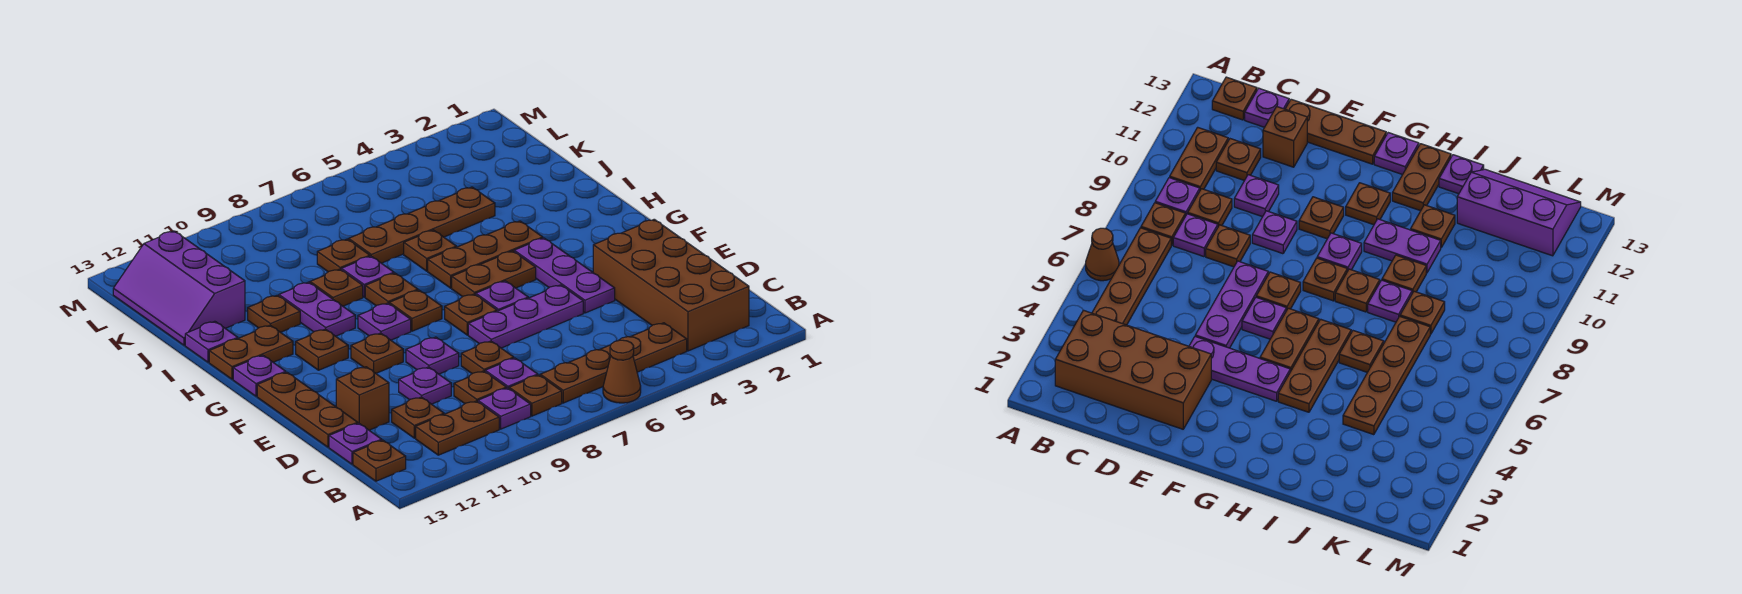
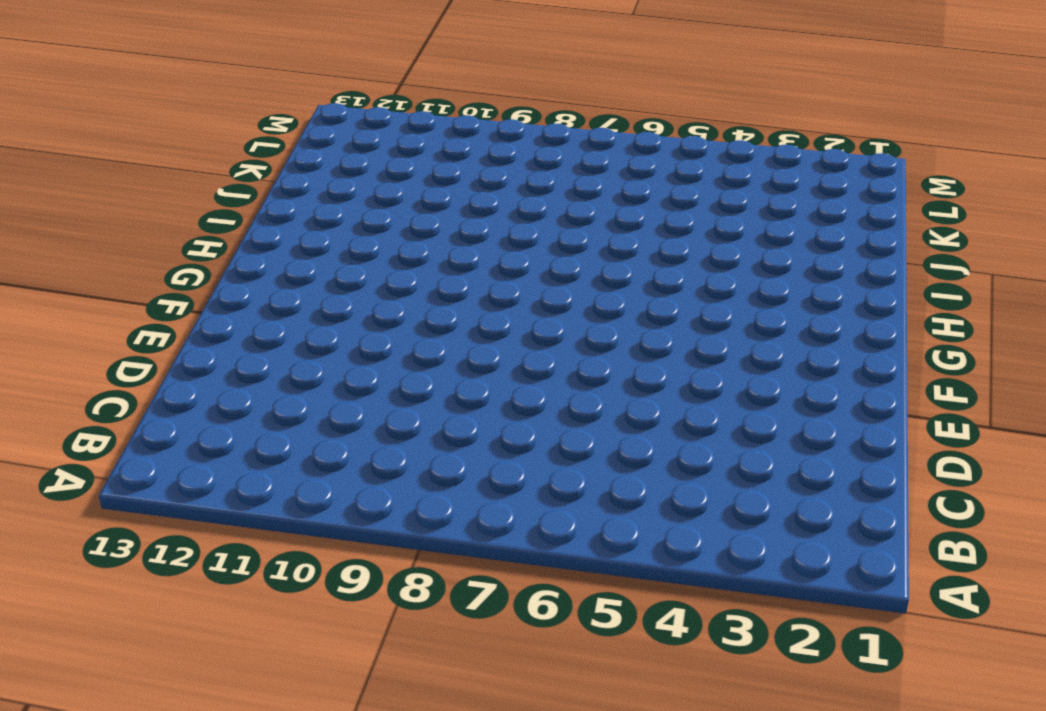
none -> brown 1x1 cone [603,340,641,403]
none -> brown 2x4 brick [593,219,749,351]
none -> brown 1x4 plate [540,323,687,403]
none -> brown 1x1 plate [509,375,562,416]

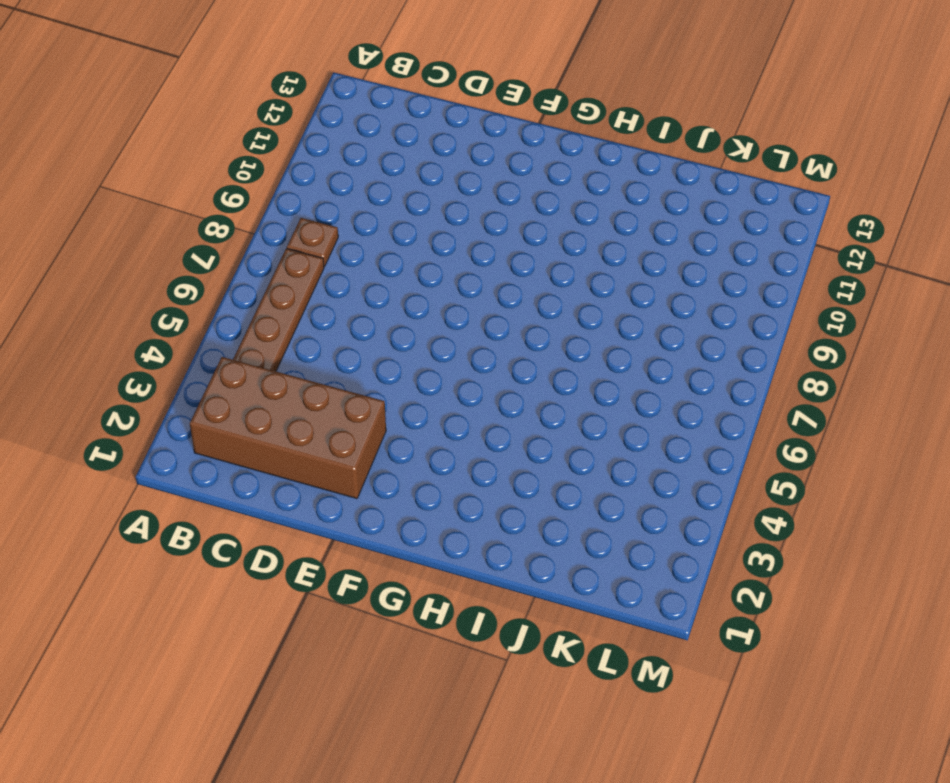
none -> brown 1x1 cone [603,340,641,403]
none -> purple 1x1 plate [478,388,531,429]
none -> brown 1x2 plate [416,401,499,455]
none -> brown 1x1 plate [353,440,406,481]

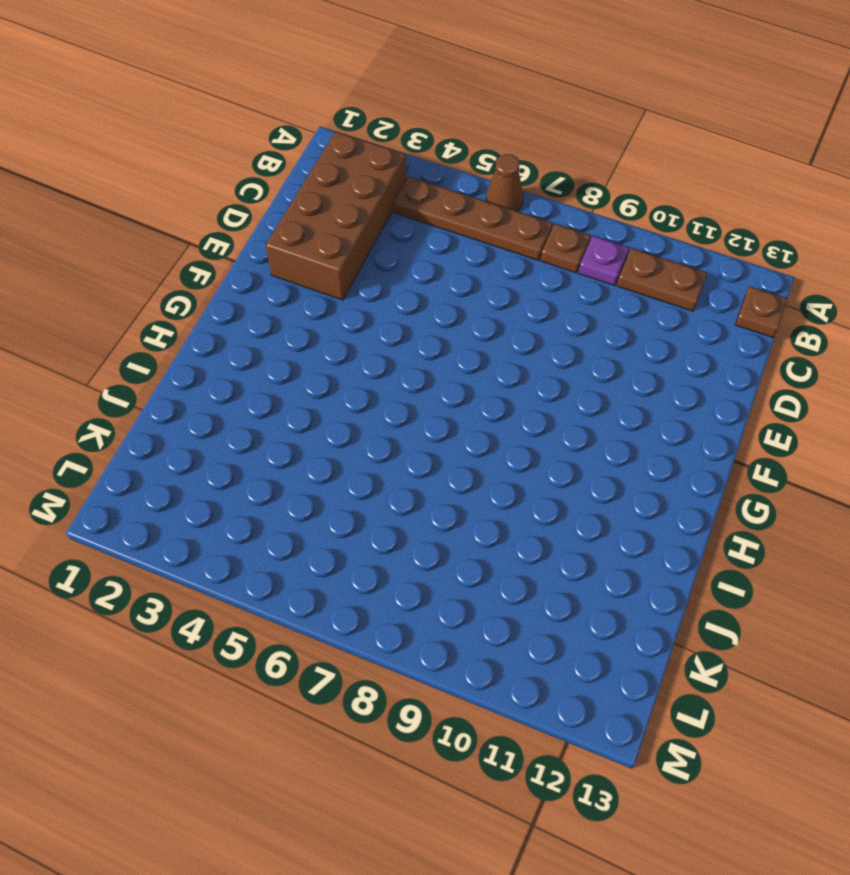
none -> purple 1x1 plate [485,358,538,388]
none -> brown 1x1 plate [454,371,507,404]
none -> brown 1x1 plate [392,397,444,438]
none -> purple 1x1 plate [329,423,382,464]

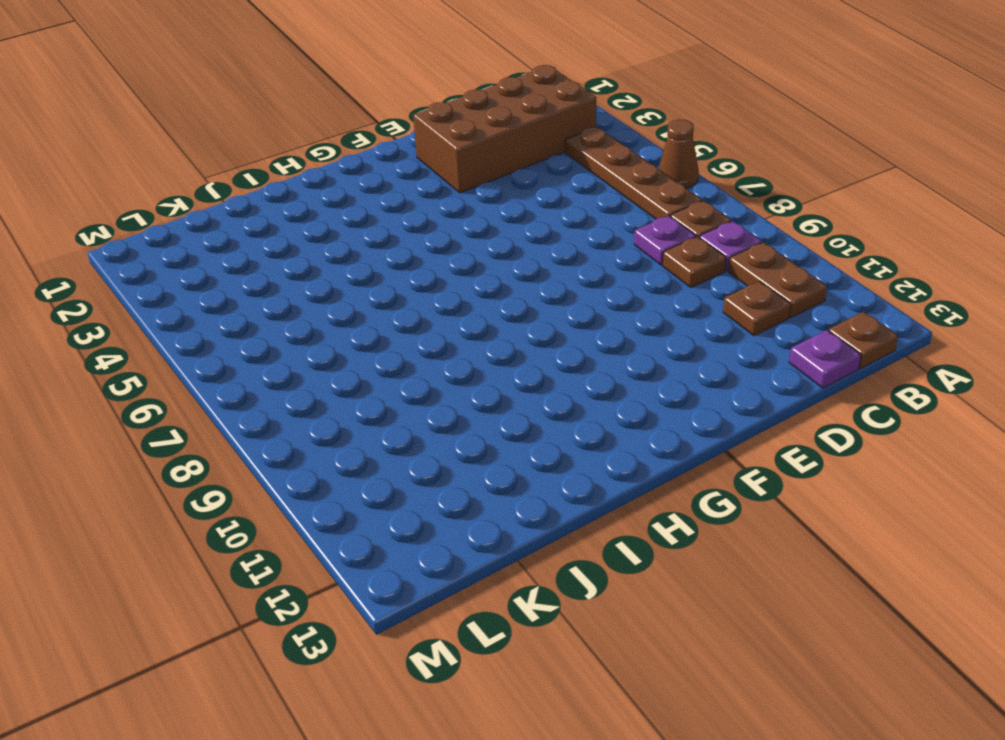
none -> brown 1x1 plate [461,341,514,374]
none -> purple 1x1 plate [399,367,451,404]
none -> brown 1x1 brick [336,367,389,430]
none -> brown 1x3 plate [257,372,358,447]

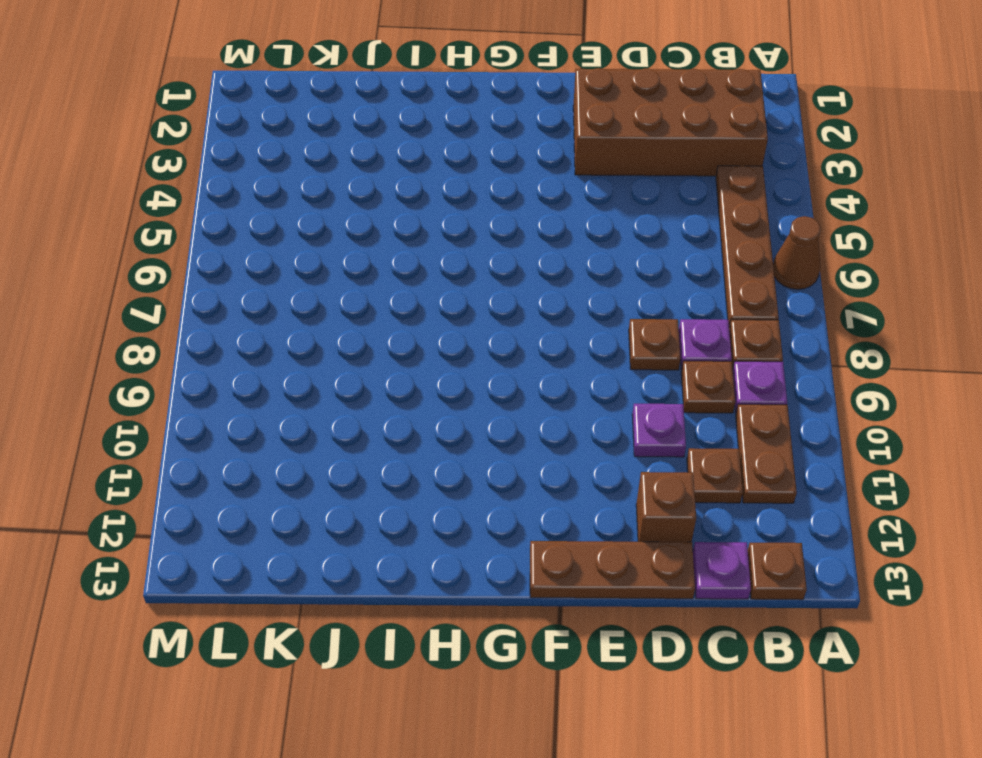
none -> purple 1x3 plate [514,238,615,313]
none -> purple 1x3 plate [468,285,583,348]
none -> purple 1x1 plate [406,337,459,374]
none -> purple 1x1 plate [476,281,528,311]

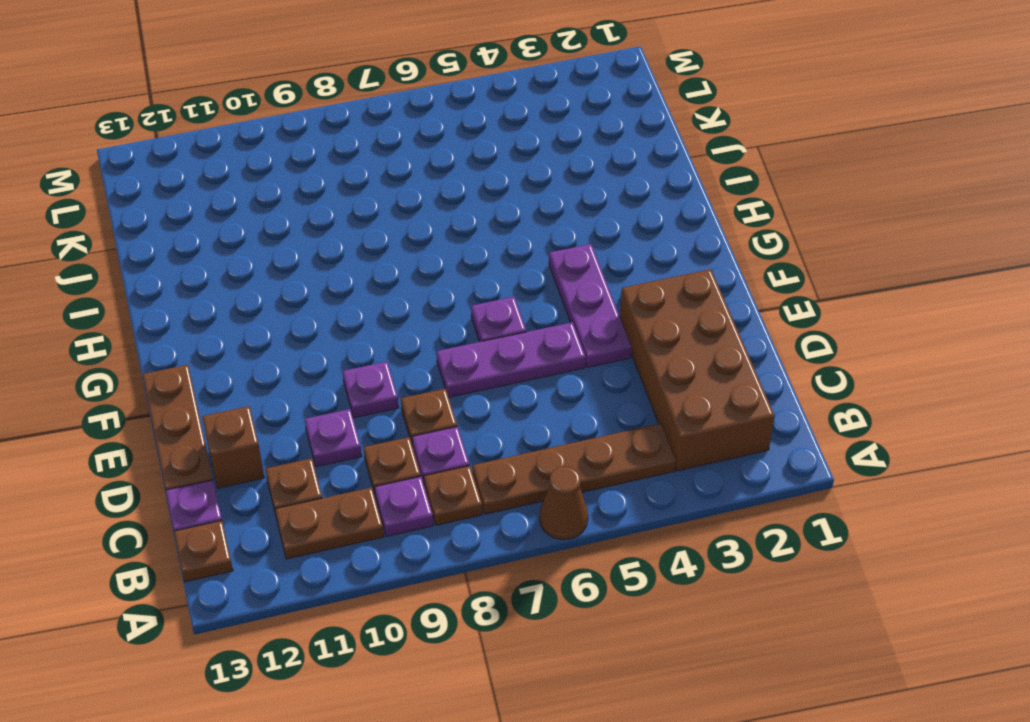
none -> brown 1x1 plate [445,294,497,335]
none -> brown 1x1 plate [351,333,403,373]
none -> brown 1x2 plate [452,251,536,297]
none -> brown 1x1 plate [389,290,442,331]

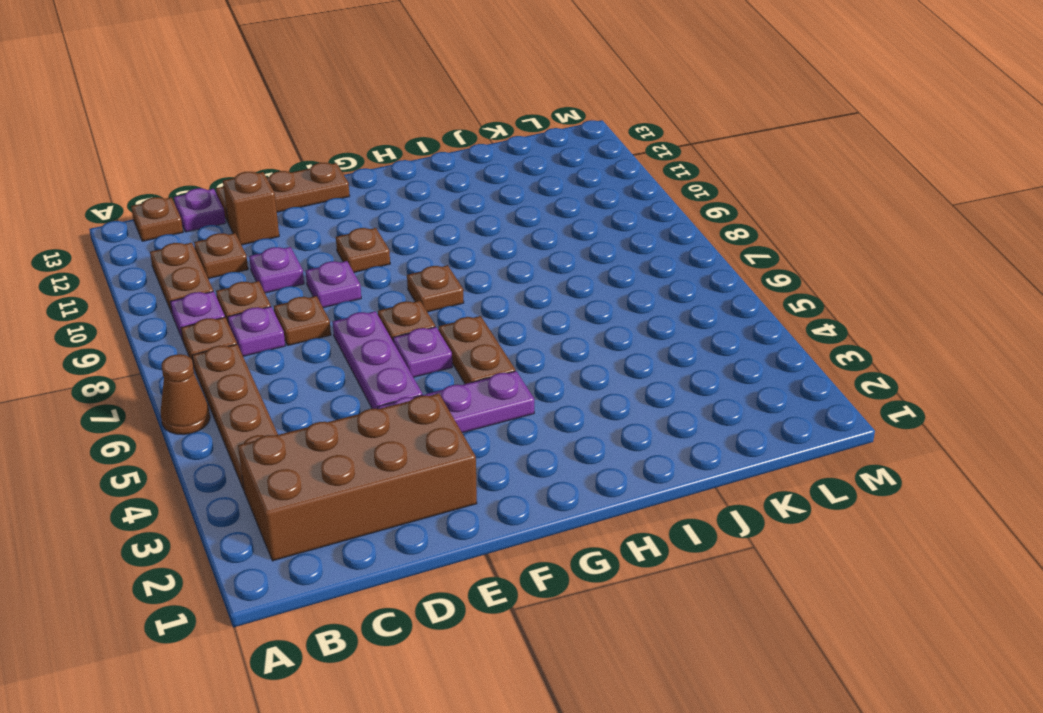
none -> purple 1x1 plate [358,303,411,340]
none -> brown 1x1 plate [296,329,348,370]
none -> purple 1x1 plate [233,355,286,396]
none -> brown 1x3 plate [428,221,543,288]

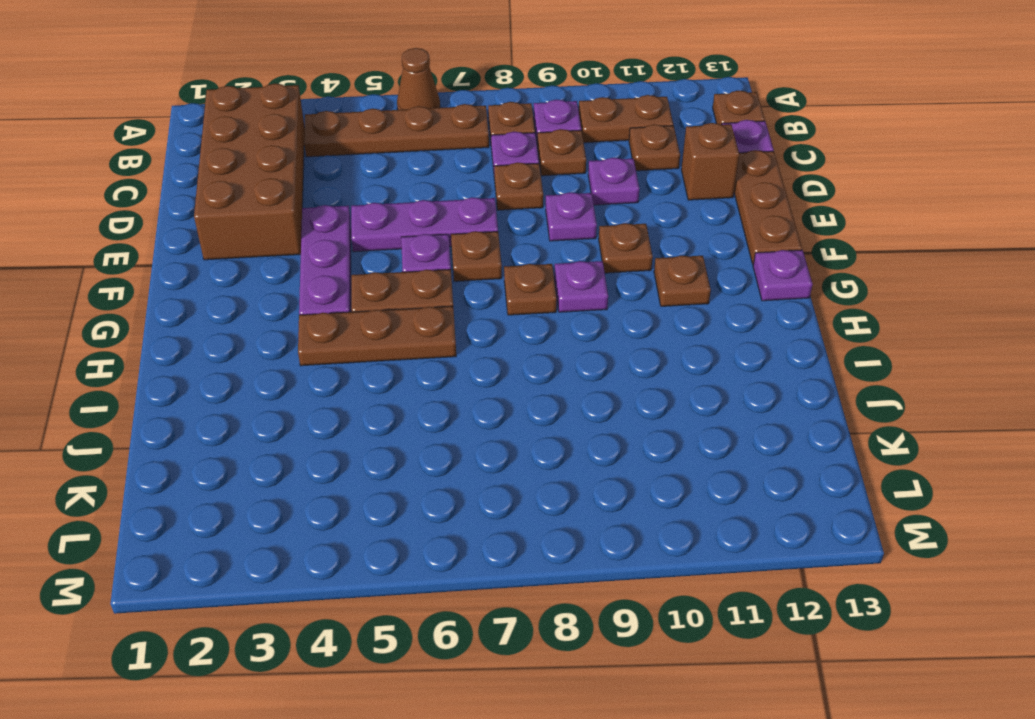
none -> brown 1x1 plate [365,273,418,306]
none -> purple 1x2 plate [279,282,355,336]
none -> brown 1x2 plate [209,325,293,379]
none -> brown 1x1 plate [404,230,456,271]

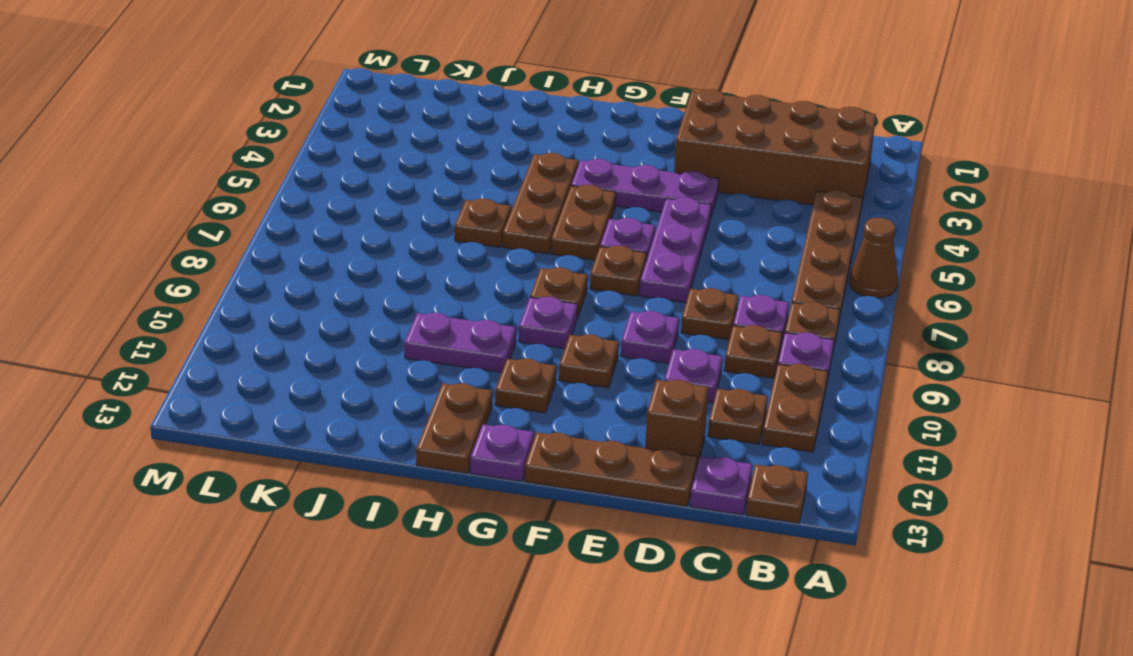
none -> brown 1x1 plate [365,273,418,306]
none -> purple 1x1 plate [341,256,394,297]
none -> brown 1x1 plate [310,269,363,306]
none -> brown 1x1 plate [248,295,300,332]

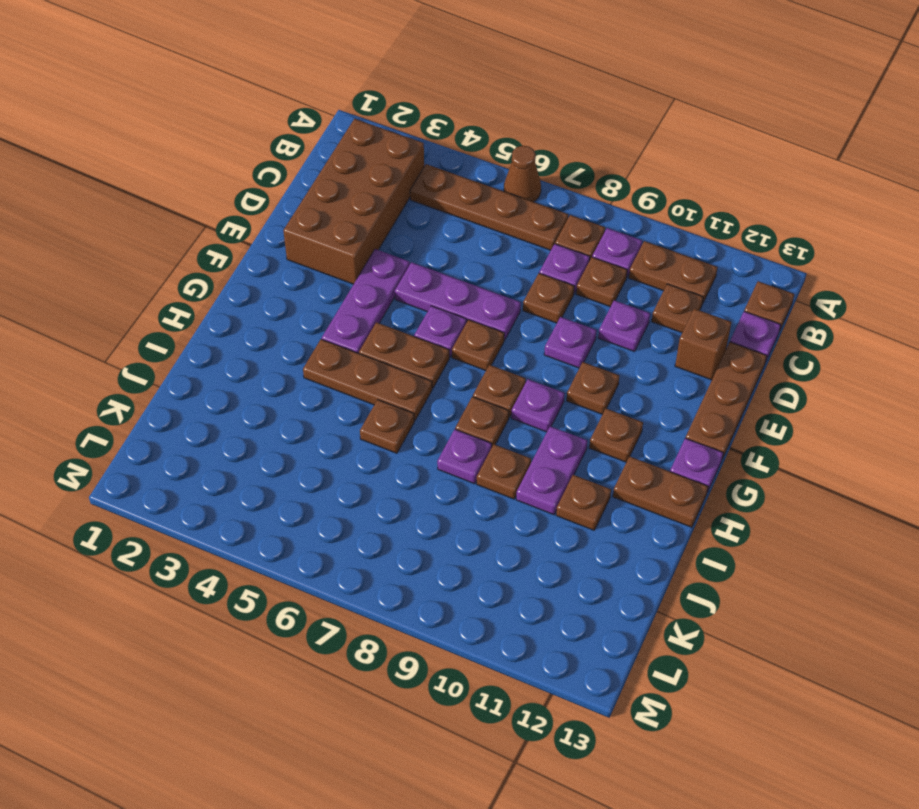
none -> purple 1x1 plate [185,321,238,362]
none -> brown 1x4 plate [349,187,495,263]
none -> brown 1x1 plate [317,239,370,272]
none -> purple 2x3 slope [113,231,245,345]

